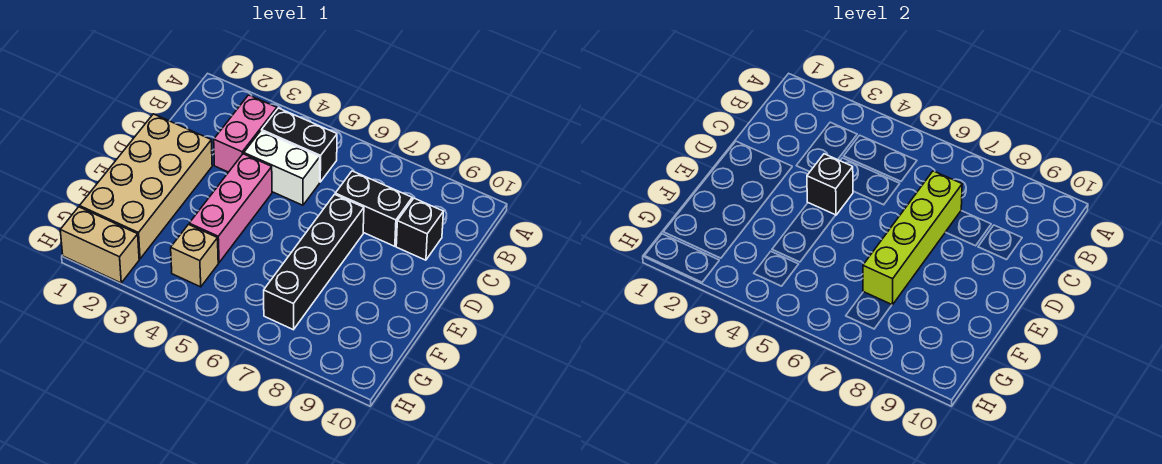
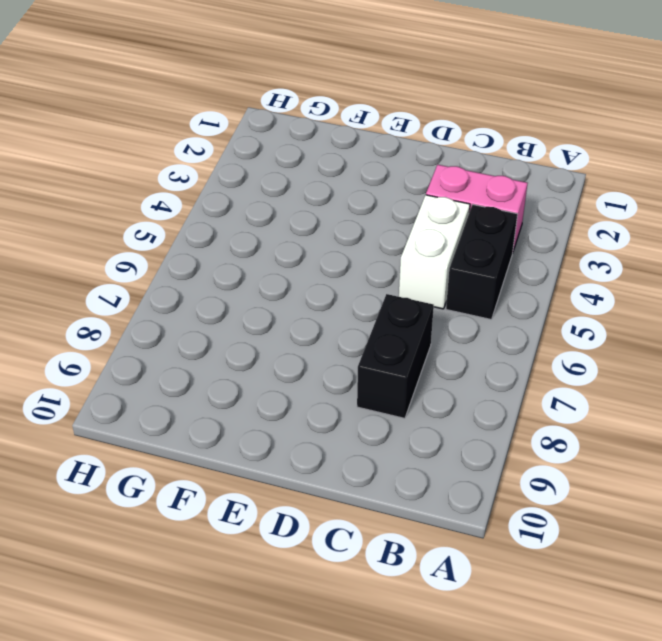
none -> black 1x1 brick [396,198,443,260]
none -> tan 2x4 brick [80,114,212,259]
none -> pink 1x3 brick [189,154,272,263]

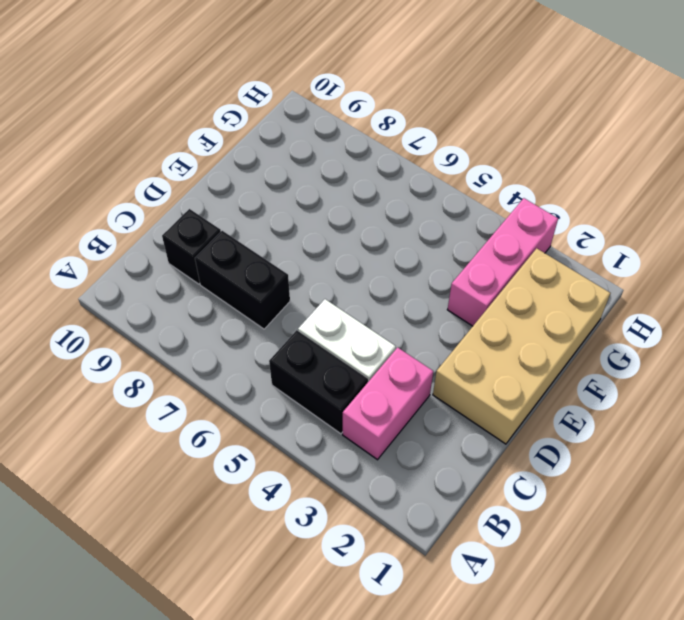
pink 1x3 brick [447,198,558,326] -> pink 1x3 brick moved to [189,154,272,263]
none -> black 1x4 brick [264,194,364,330]
none -> tan 1x1 brick [171,225,218,287]
none -> tan 1x2 brick [60,207,139,283]

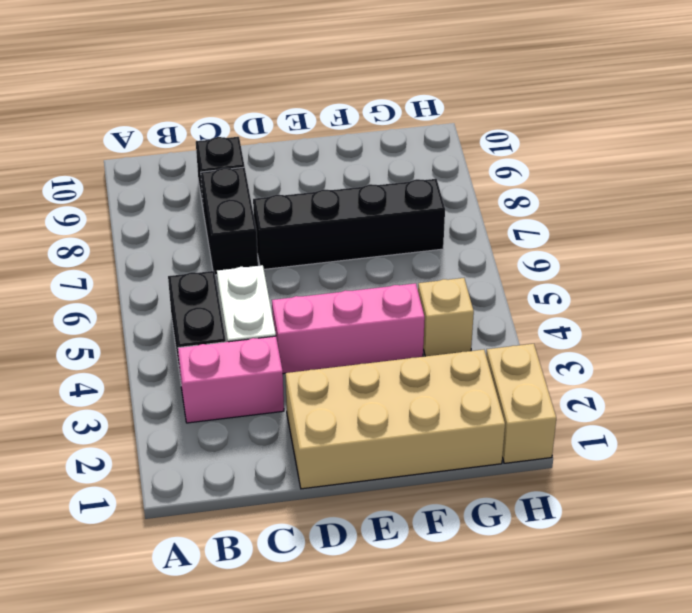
none -> lime 1x4 brick [863,171,962,305]
none -> black 1x1 brick [807,154,853,215]

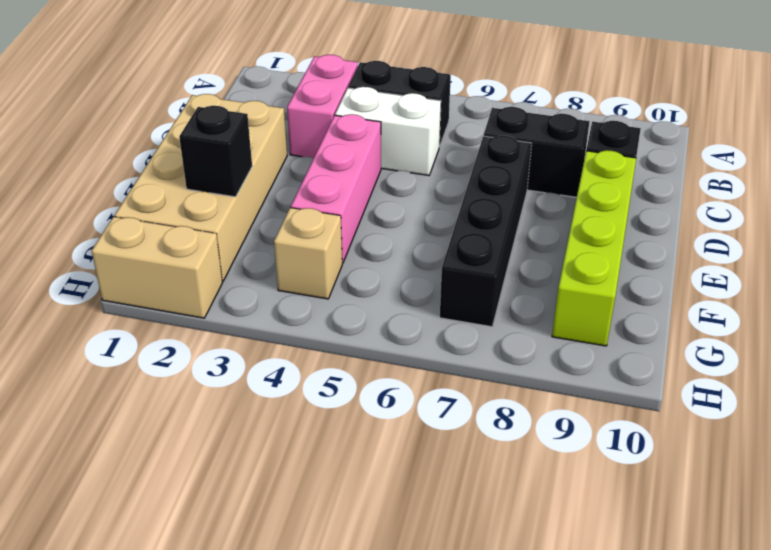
lime 1x4 brick [552,150,636,346] -> lime 1x4 brick moved to [863,171,962,305]
black 1x1 brick [179,106,252,197] -> black 1x1 brick moved to [807,154,853,215]

